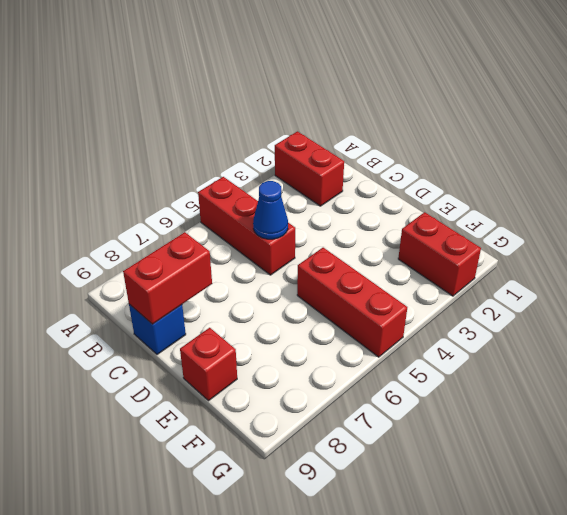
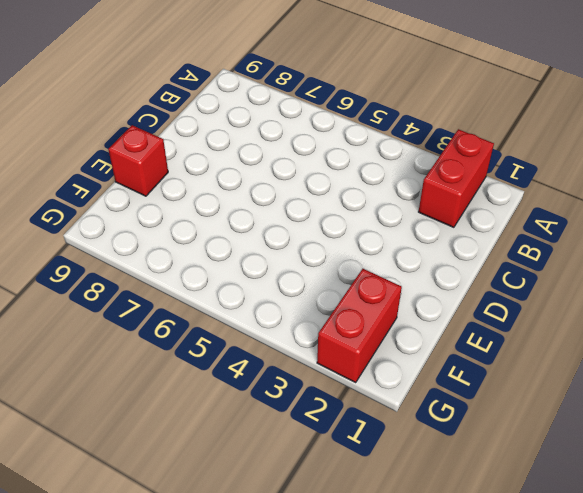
none -> red 1x3 brick [198,177,295,275]
none -> blue 1x1 brick [129,304,186,355]

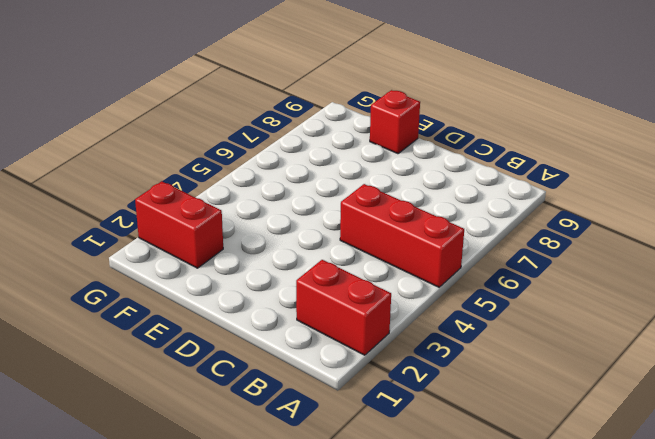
none -> blue 1x1 brick [129,304,186,355]
none -> red 1x3 brick [297,248,407,357]

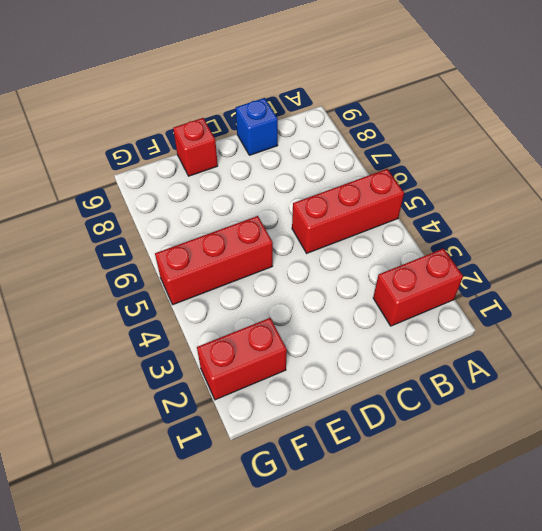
none -> blue 1x1 cone [253,181,288,239]
none -> red 1x2 brick [123,232,212,324]

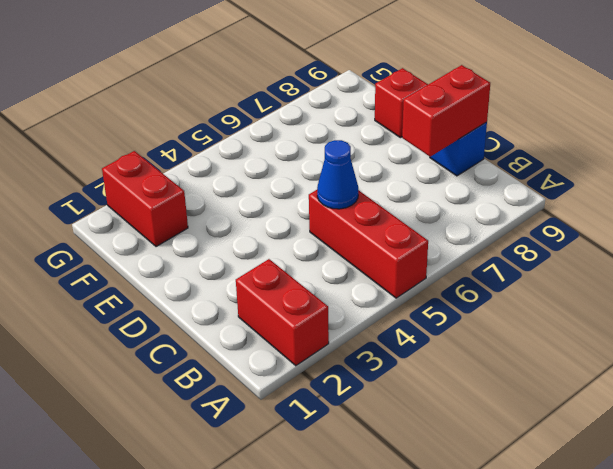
none -> red 1x3 brick [297,248,407,357]

